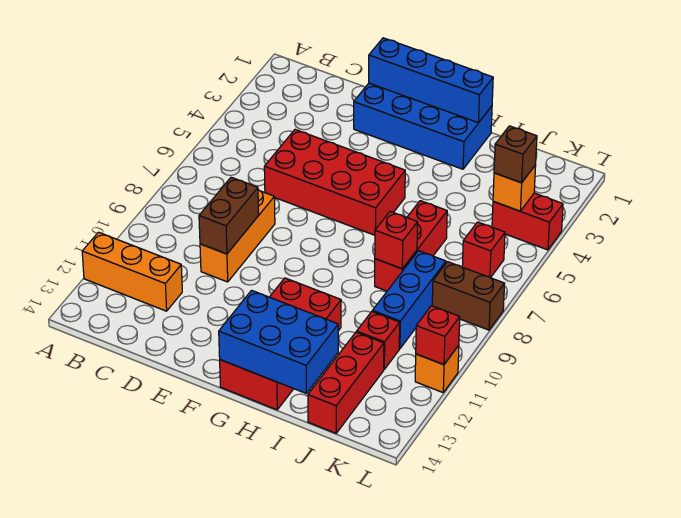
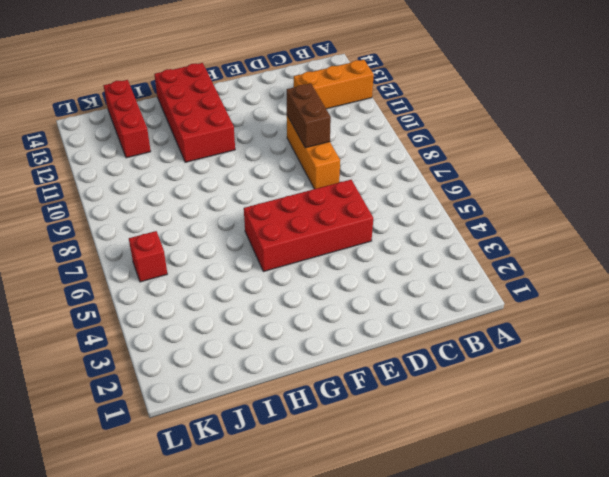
none -> blue 2x4 brick [354,83,492,169]
none -> red 1x3 brick [375,201,447,291]
none -> blue 1x3 brick [372,251,446,349]

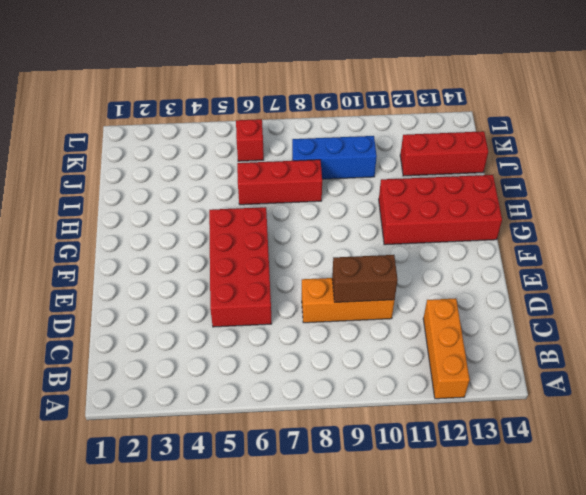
none -> blue 2x4 brick [354,83,492,169]
none -> red 1x1 brick [357,312,400,369]
none -> red 1x2 brick [492,193,563,250]

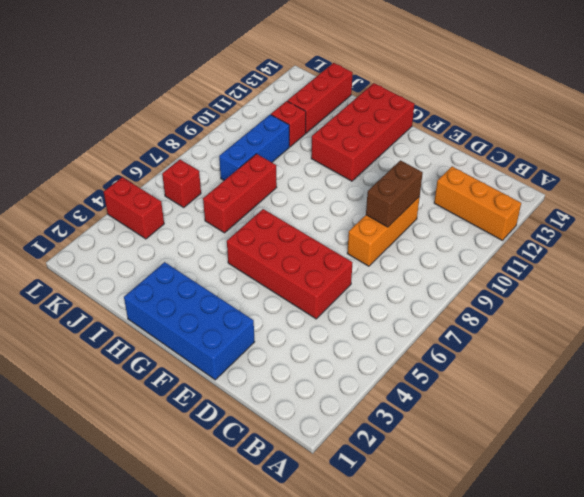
none -> brown 1x2 brick [432,262,505,330]
none -> orange 1x1 brick [415,345,459,392]
none -> blue 1x4 brick [369,38,493,123]

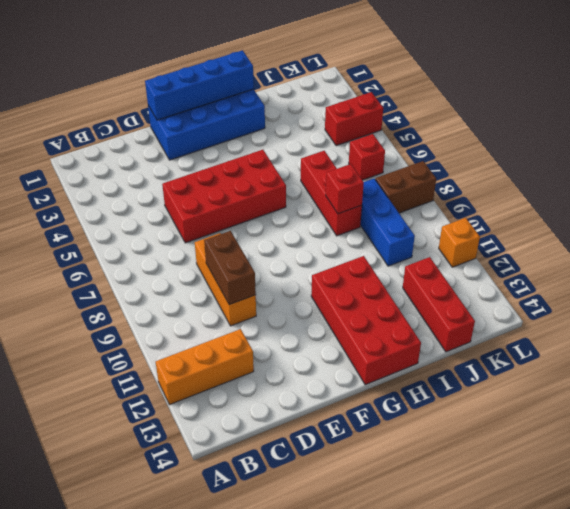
none -> red 1x1 brick [357,312,400,369]
none -> blue 2x3 brick [219,290,338,393]
none -> orange 1x1 brick [493,165,536,211]

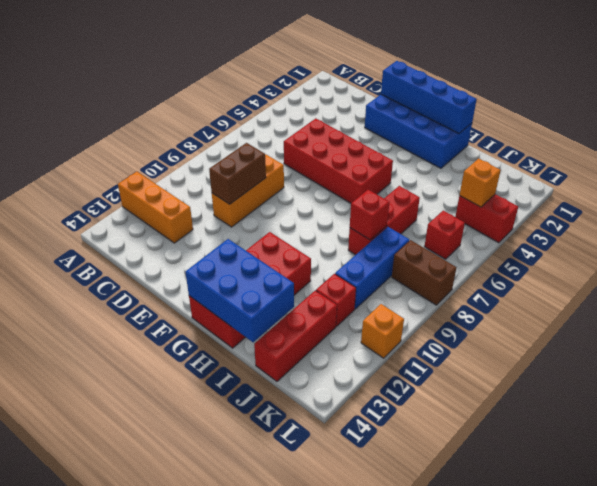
none -> red 1x1 brick [416,306,460,365]
none -> brown 1x1 brick [494,126,537,183]

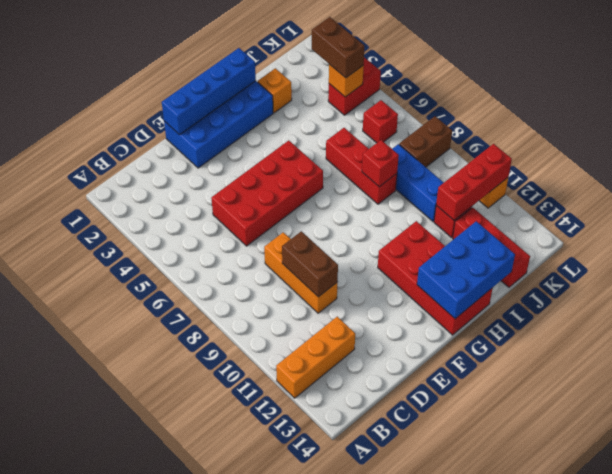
orange 1x1 brick [258,68,292,113] -> none
red 1x3 brick [436,144,512,220] -> red 1x1 brick [416,306,460,365]
brown 1x2 brick [312,17,364,78] -> brown 1x1 brick [494,126,537,183]

